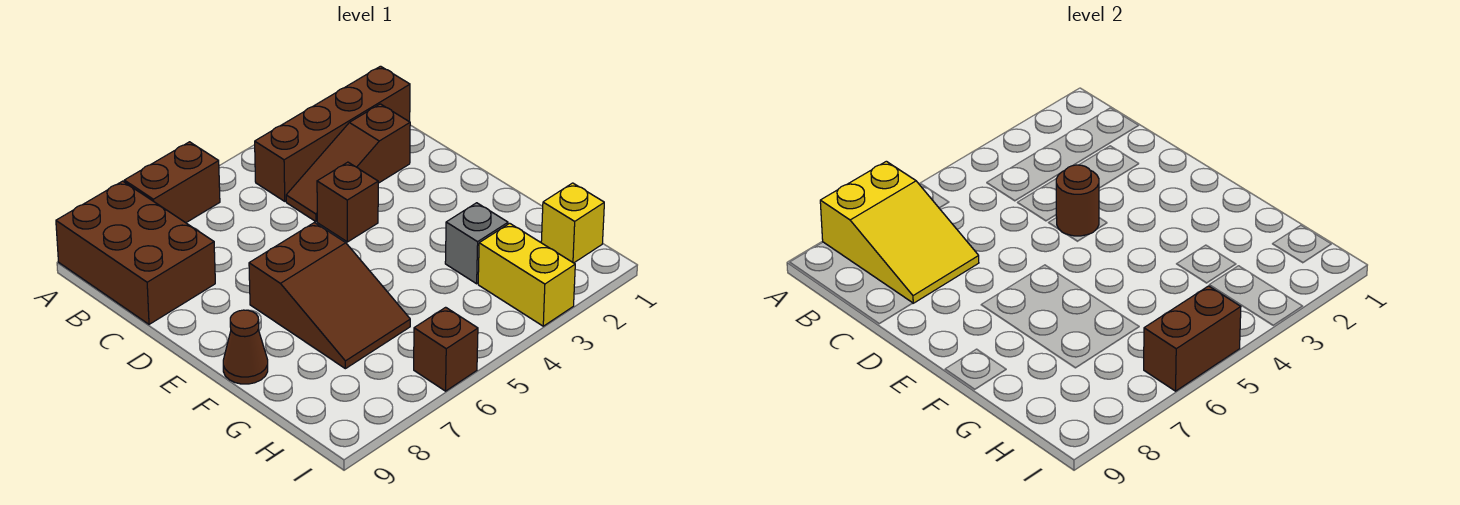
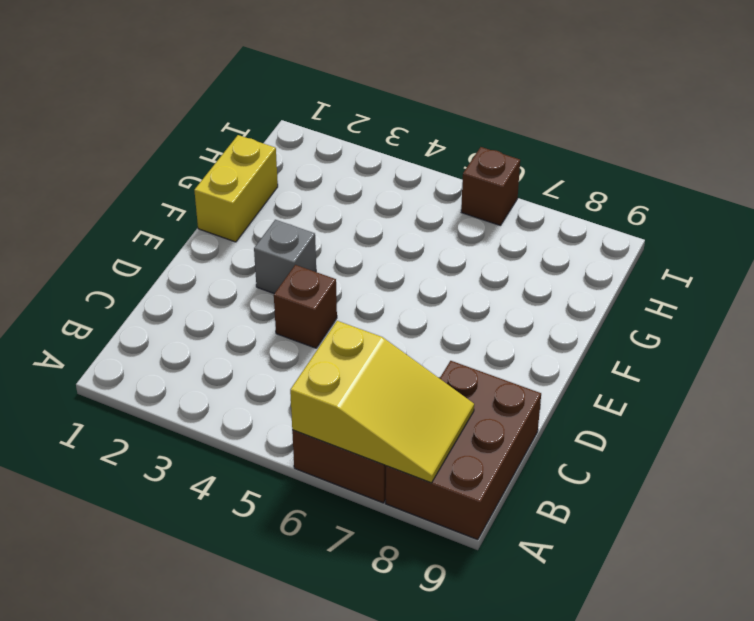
yellow 2x3 slope [290,321,474,483] -> yellow 2x3 slope turned to [820,161,979,303]
grey 1x1 brick [254,220,316,294] -> grey 1x1 brick moved to [445,203,508,284]
yellow 1x2 brick [194,135,278,242] -> yellow 1x2 brick moved to [478,223,575,326]
none -> brown 1x4 brick [255,66,410,201]
none -> brown 1x3 slope [286,104,410,222]
none -> brown 2x3 slope [249,223,410,369]

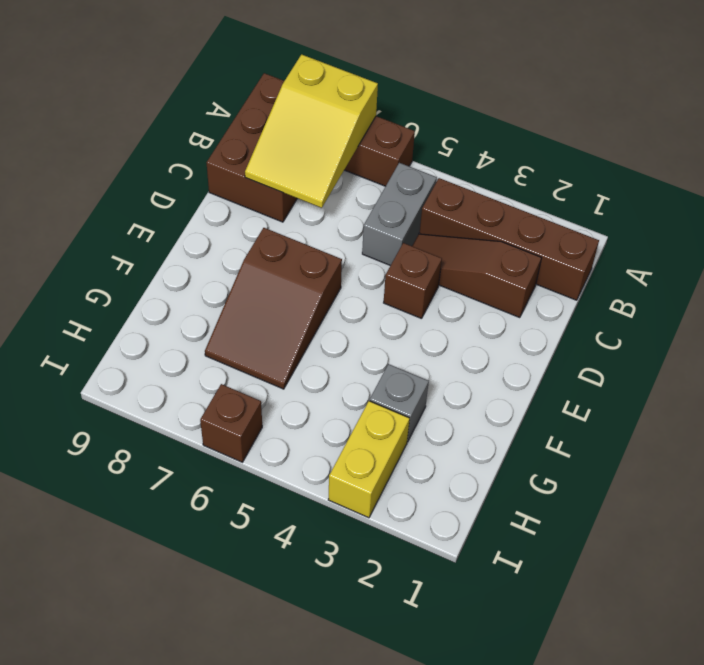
grey 1x2 brick [362,163,437,265] -> none
none -> brown 1x1 cone [223,310,268,384]
none -> yellow 1x1 brick [541,183,604,263]
none -> brown 1x1 round brick [1056,165,1099,236]

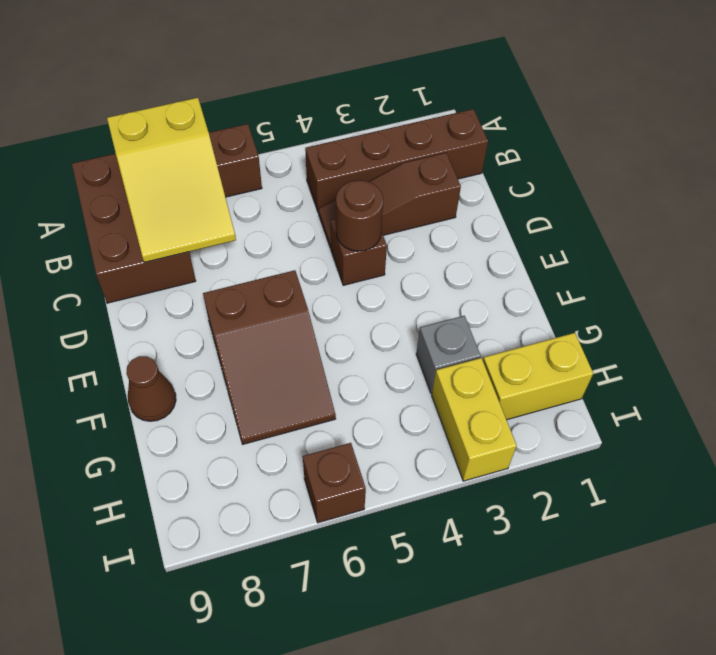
yellow 1x2 brick [483,333,593,420] -> yellow 1x1 brick [541,183,604,263]
none -> brown 1x2 brick [1144,286,1241,391]

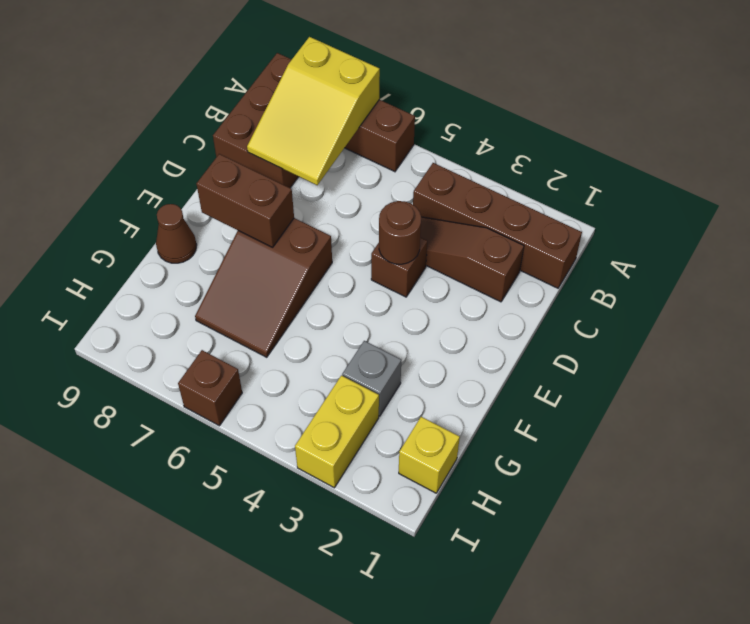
brown 1x2 brick [197,154,294,247] -> brown 1x2 brick moved to [1144,286,1241,391]

